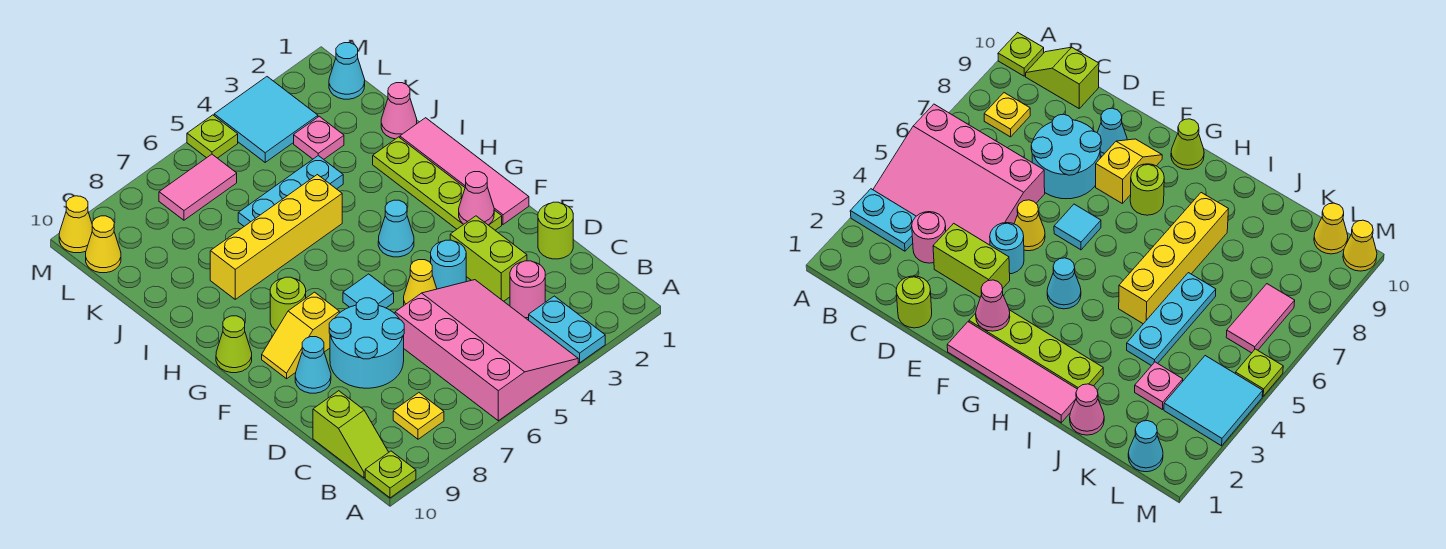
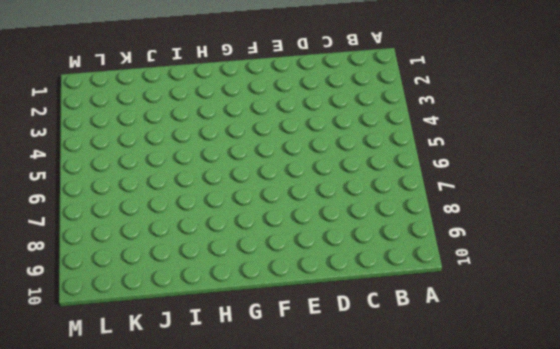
none -> cyan 1x2 plate [529,296,605,363]
none -> pink 3x4 slope [395,280,578,421]
none -> lime 1x1 plate [365,451,416,498]
none -> yellow 1x1 plate [393,393,444,439]

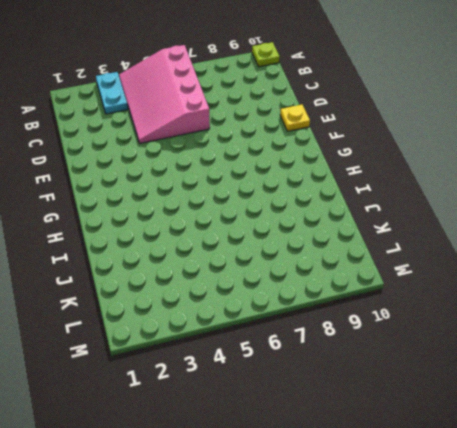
yellow 1x1 plate [280,105,310,131] -> yellow 1x1 plate moved to [393,393,444,439]
none -> lime 1x2 slope [313,391,389,478]
none -> pink 1x1 round brick [510,261,545,318]
none -> lime 1x1 round brick [538,202,573,259]
none -> lime 1x2 brick [450,216,527,301]

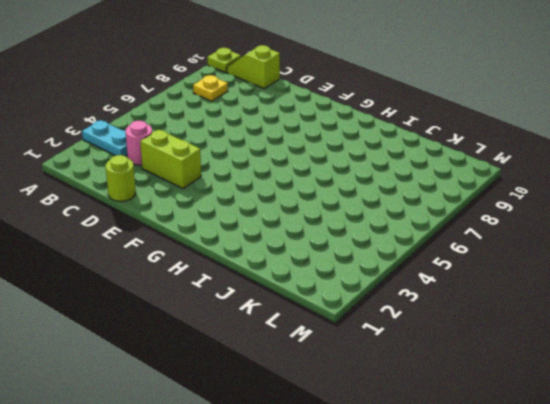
none -> pink 3x4 slope [395,280,578,421]
none -> cyan 2x2 round brick [329,298,404,388]
none -> cyan 1x1 round brick [431,240,466,289]
none -> yellow 1x1 cone [404,260,437,305]

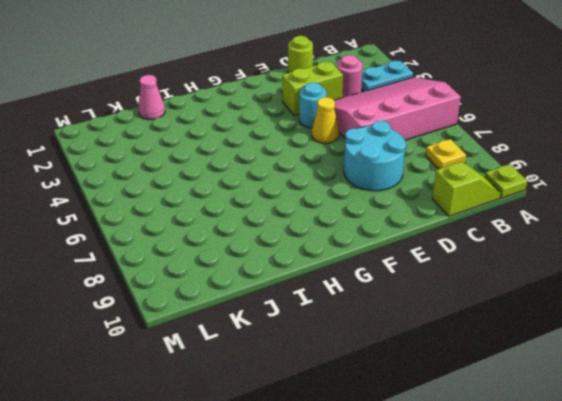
none -> cyan 1x1 cone [295,337,331,393]
none -> pink 1x4 tile [400,118,529,224]
none -> lime 1x4 plate [373,137,502,230]
none -> cyan 1x1 tile [343,274,394,308]

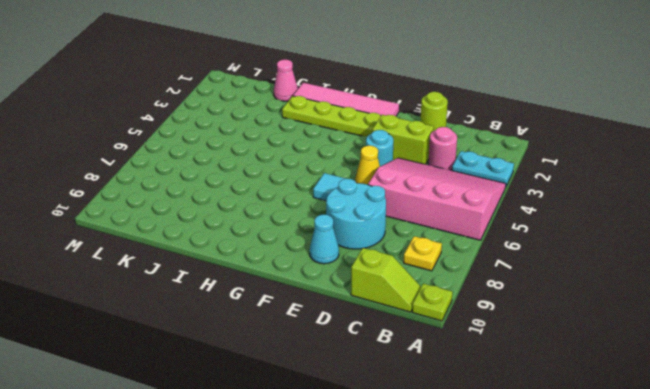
none -> yellow 1x2 slope [262,292,339,379]
none -> cyan 1x1 cone [378,200,414,257]
none -> lime 1x1 round brick [270,277,306,330]
none -> lime 1x1 cone [216,316,252,373]

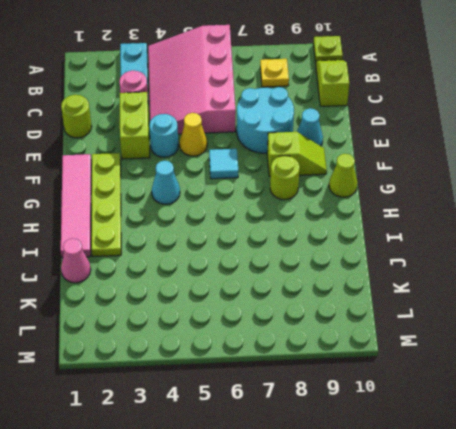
lime 1x2 slope [267,132,327,176] -> yellow 1x2 slope [262,292,339,379]
none -> yellow 1x4 brick [210,175,342,299]
none -> cyan 1x3 plate [238,156,343,226]
none -> pink 1x1 plate [294,116,344,159]
none -> cyan 1x1 cone [329,43,365,99]

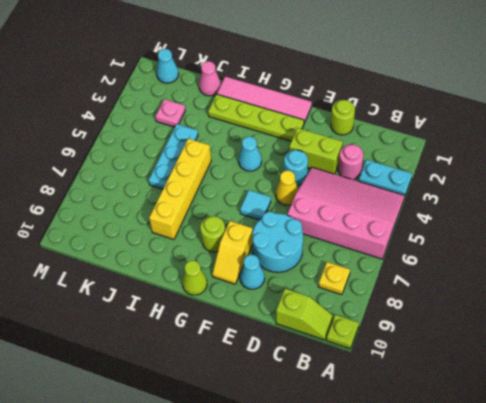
none -> cyan 2x2 tile [214,77,318,162]
none -> pink 1x2 tile [159,154,237,220]
none -> yellow 1x1 cone [86,216,121,273]
none -> lime 1x1 plate [187,115,238,158]

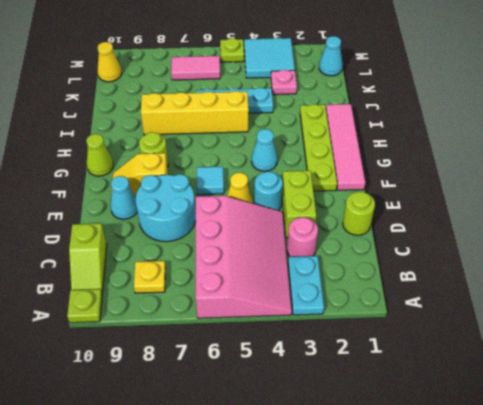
none -> pink 1x1 cone [381,83,417,139]
none -> yellow 1x1 cone [59,196,92,253]
none -> pink 1x1 cone [459,172,494,225]

